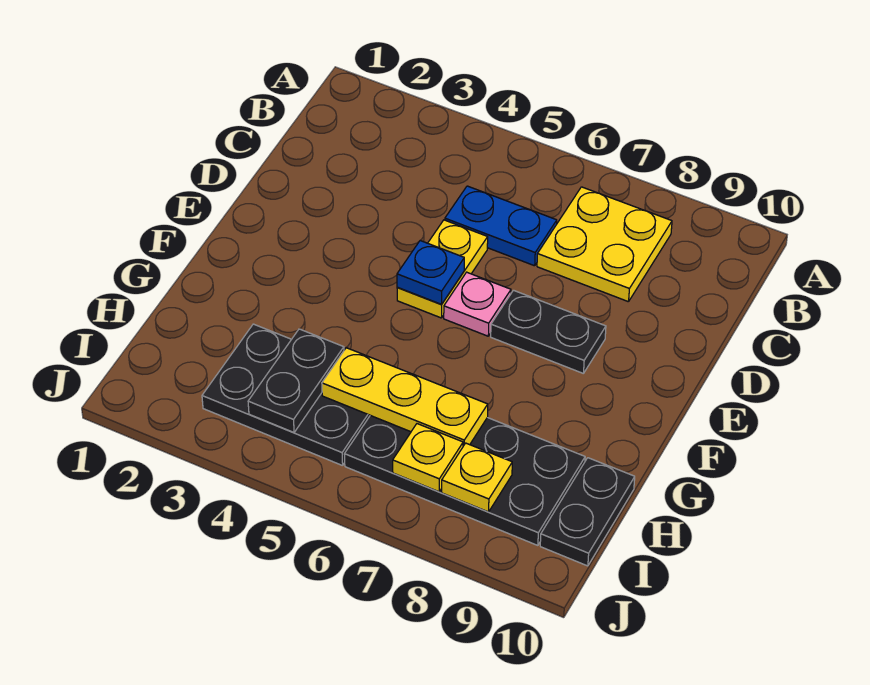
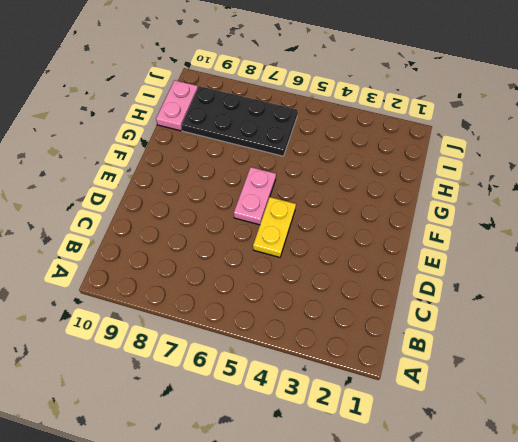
pink 1x2 plate [234,167,276,225] -> pink 1x1 plate [444,272,511,336]
pink 1x2 plate [156,80,198,131] -> black 1x2 plate [540,458,635,566]
none -> yellow 2x2 plate [537,187,672,302]
none -> blue 1x2 plate [445,186,557,266]
none -> black 1x2 plate [491,290,606,374]

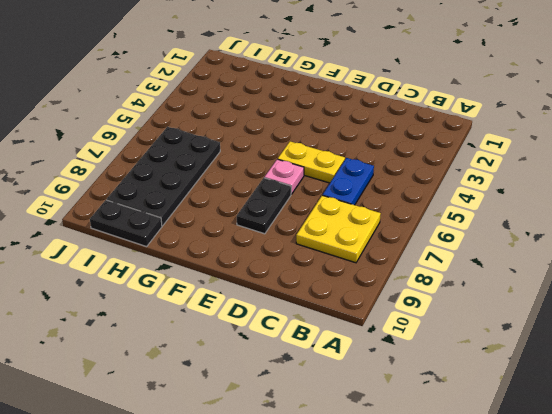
none -> black 2x3 plate [202,324,370,466]
none -> blue 1x1 plate [397,241,464,304]
none -> black 1x2 plate [248,329,344,432]

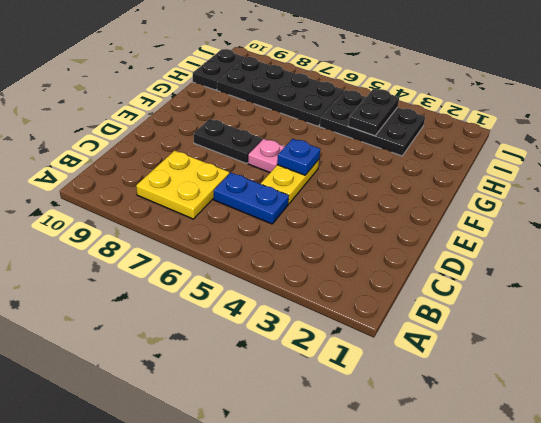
none -> yellow 1x3 plate [322,348,488,446]
none -> yellow 1x1 plate [393,424,463,492]
none -> yellow 1x1 plate [442,443,512,512]

